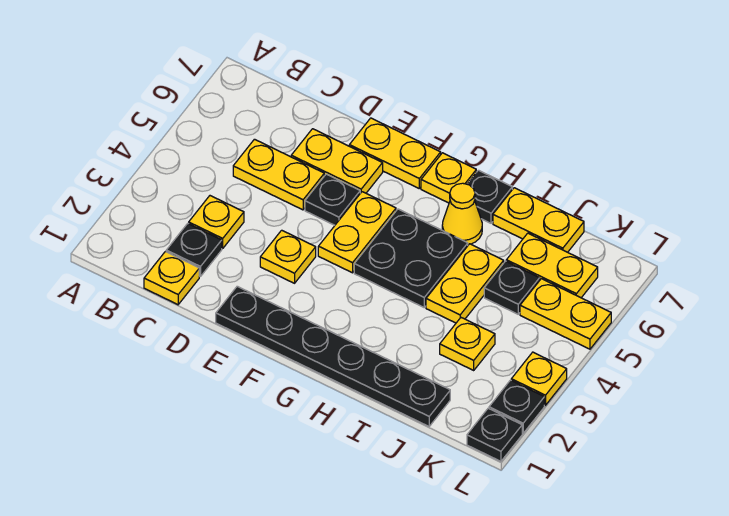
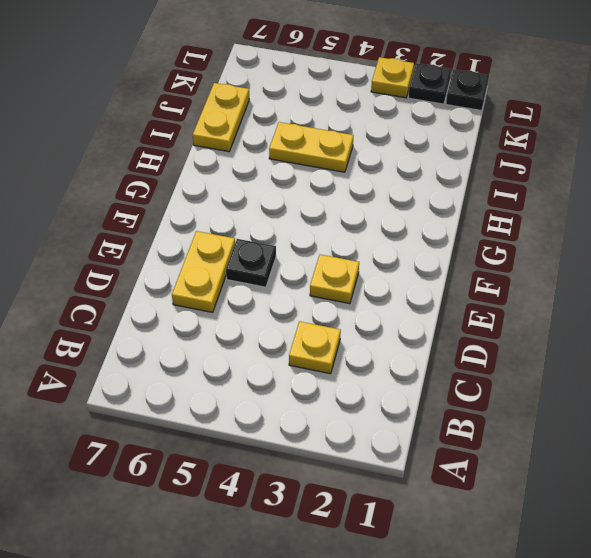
none -> yellow 1x1 plate [144,252,199,305]
none -> black 1x1 plate [166,224,222,277]
none -> yellow 1x2 plate [233,139,324,210]

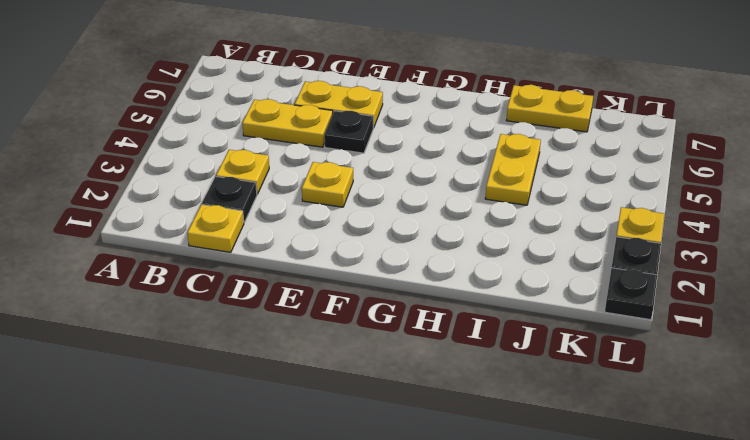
none -> black 1x6 plate [216,286,450,426]
none -> yellow 1x2 plate [349,118,441,188]
none -> yellow 1x2 plate [318,192,396,273]

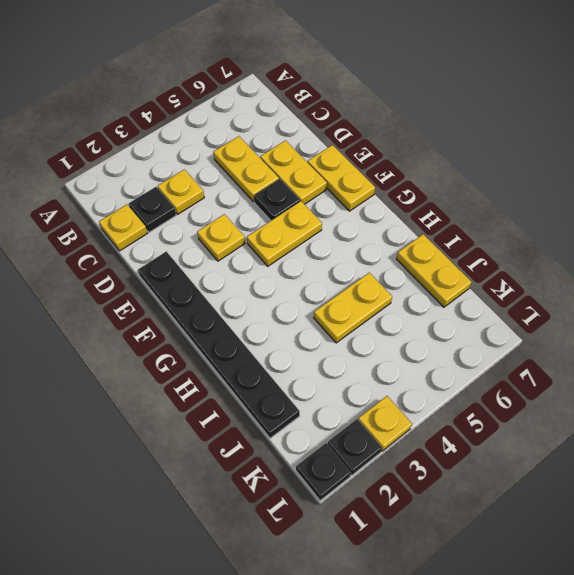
none -> black 2x2 plate [354,209,468,307]
none -> yellow 1x1 plate [421,153,476,203]
none -> yellow 1x1 cone [442,183,482,245]

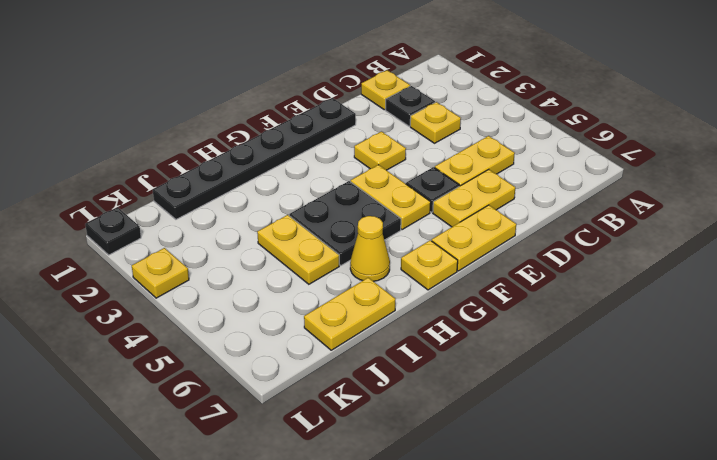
none -> black 1x1 plate [468,170,512,223]
none -> yellow 1x1 plate [440,318,495,370]
none -> black 1x1 plate [484,261,540,314]

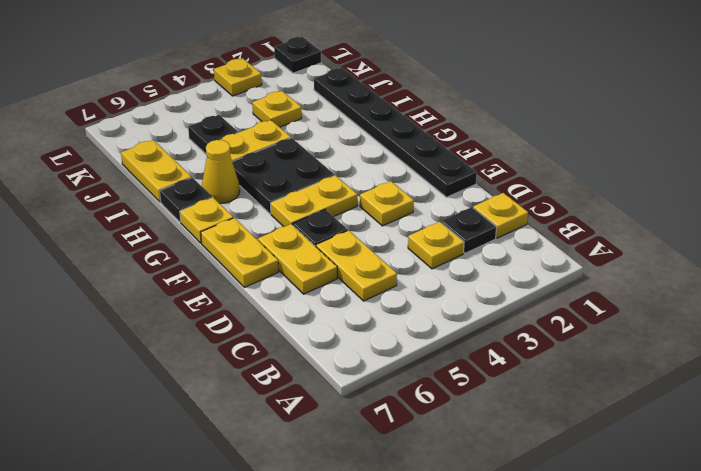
none -> yellow 1x2 plate [506,233,598,298]
none -> yellow 1x2 plate [520,279,611,349]
none -> black 1x1 plate [489,380,544,433]

